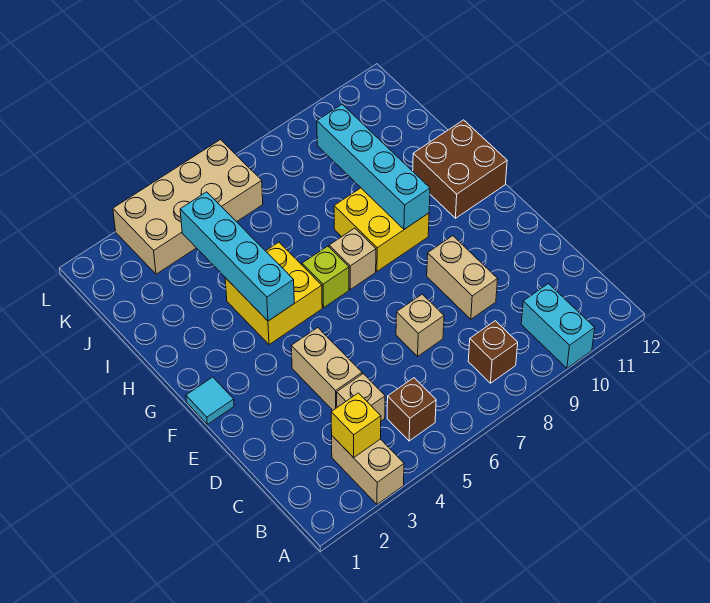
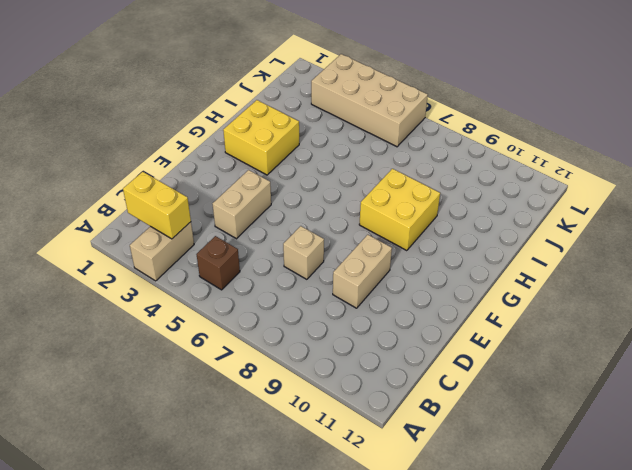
yellow 1x2 brick [123,172,191,239] -> yellow 1x1 brick [331,393,381,458]
yellow 2x2 brick [223,100,299,175] -> yellow 2x2 brick moved to [225,242,322,345]
none -> cyan 1x2 brick [521,284,595,368]
none -> brown 1x1 brick [468,321,518,383]
none -> tan 1x1 brick [337,374,385,421]

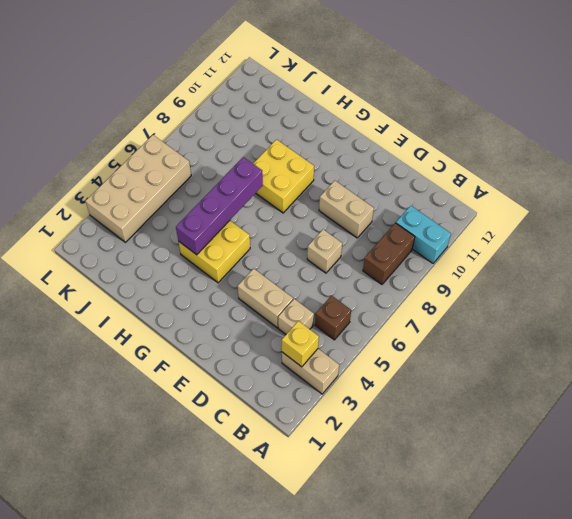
brown 1x2 brick [363,223,415,284] -> brown 1x1 brick [468,321,518,383]
purple 1x4 brick [176,157,263,255] -> cyan 1x4 brick [180,192,294,321]
none -> cyan 1x1 tile [186,377,234,424]
none -> lime 1x1 brick [302,246,349,308]
none -> tan 1x1 brick [329,228,376,289]

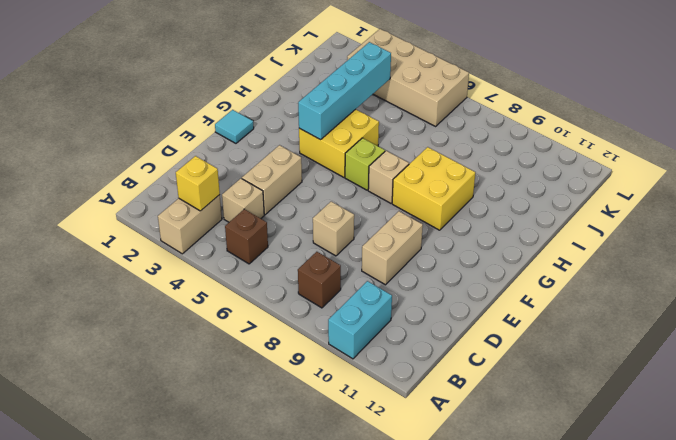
none -> brown 2x2 brick [413,120,507,218]
none -> cyan 1x4 brick [317,104,430,229]

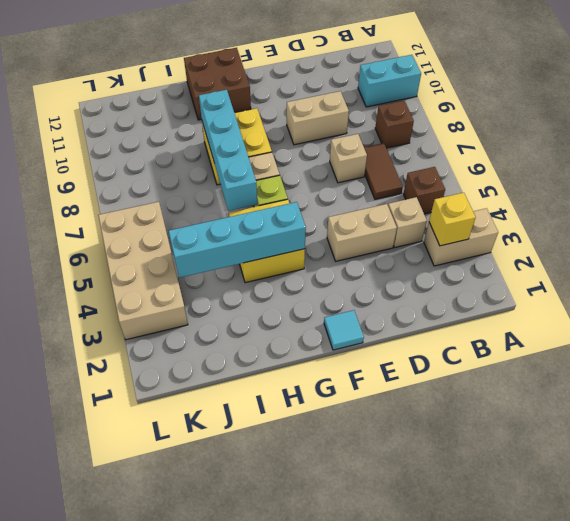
brown 1x2 tile [364,143,403,199] -> none
cyan 1x4 brick [199,90,257,211] -> cyan 1x4 brick turned to [317,104,430,229]

